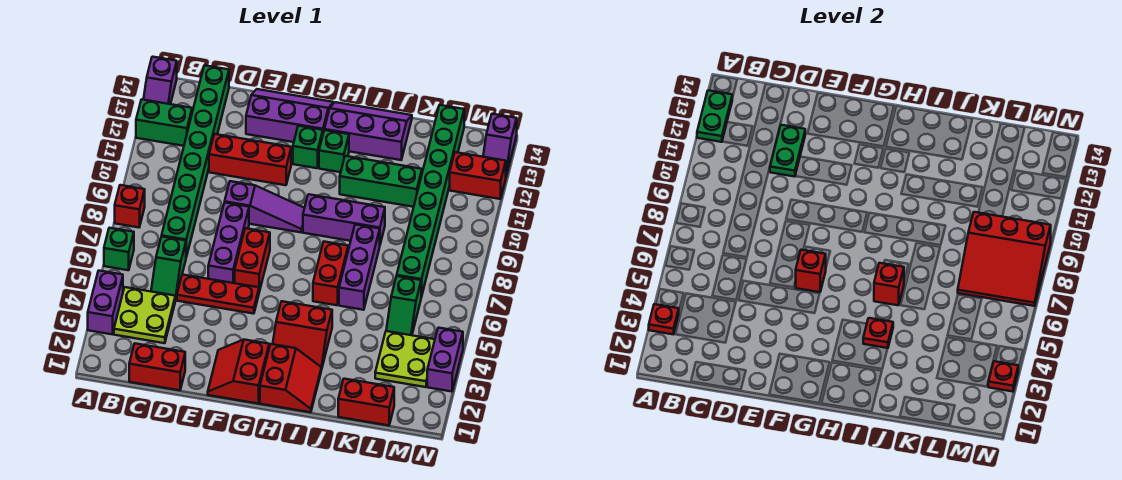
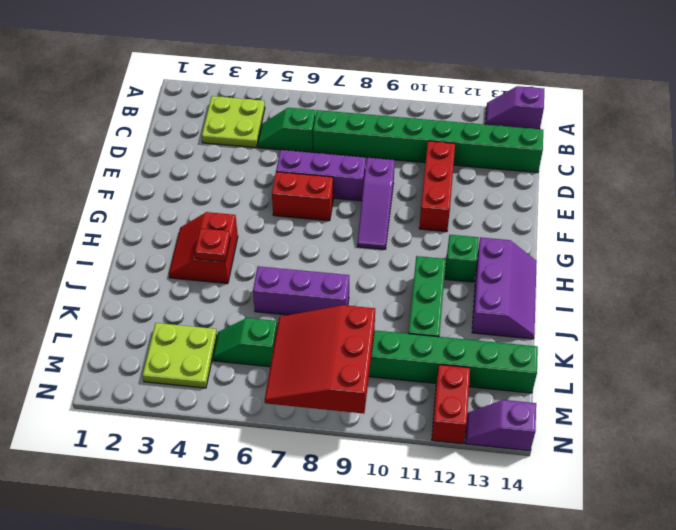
none -> purple 1x2 brick [88,271,123,334]
none -> green 1x1 brick [104,228,134,270]
none -> red 1x1 brick [115,185,145,227]
none -> green 1x2 brick [136,99,192,146]

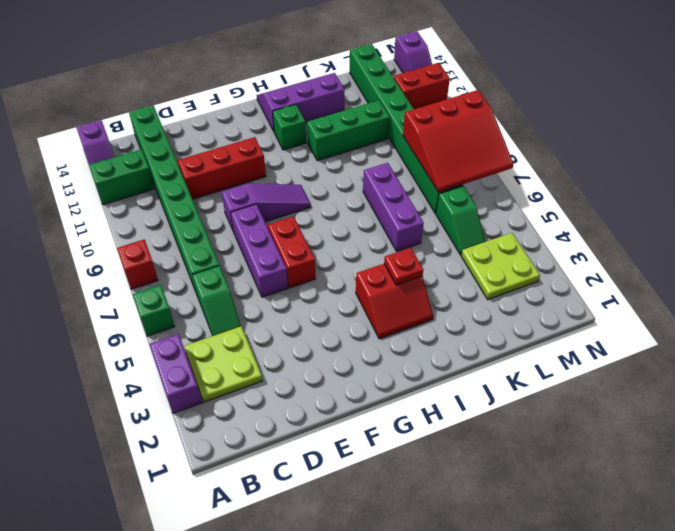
none -> red 1x2 brick [129,344,185,390]
none -> red 1x3 plate [177,275,259,314]
none -> purple 2x3 slope [246,89,334,142]
none -> red 2x2 slope [208,340,269,404]

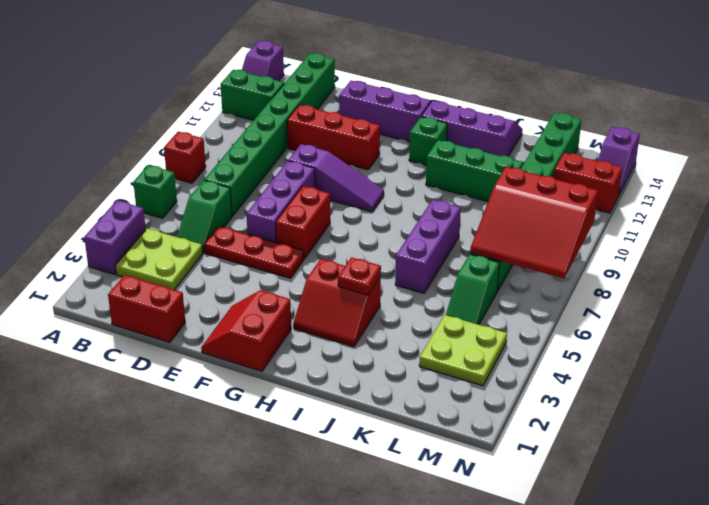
none -> green 1x1 brick [293,126,323,168]
none -> red 2x2 slope [260,344,321,412]
none -> purple 1x3 brick [303,194,385,244]
none -> red 1x2 brick [313,242,348,305]

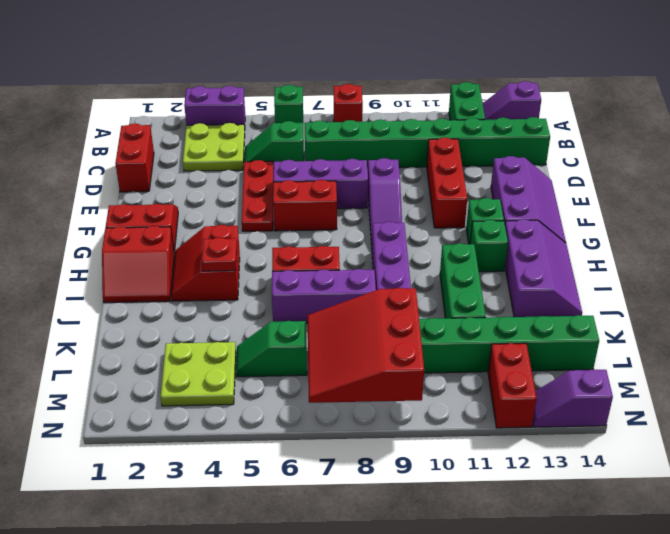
none -> red 1x2 brick [338,379,394,425]
none -> purple 1x2 brick [427,328,463,392]
none -> red 1x1 plate [649,304,679,334]
none -> green 1x2 plate [697,90,732,142]

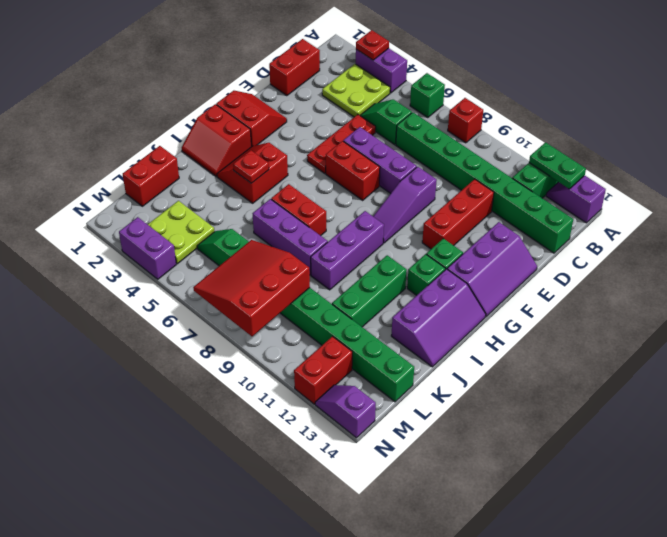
none -> green 1x2 plate [770,125,805,177]
none -> red 1x1 brick [796,250,826,292]
none -> red 1x1 brick [874,263,904,305]
none -> red 1x1 plate [988,361,1018,392]

